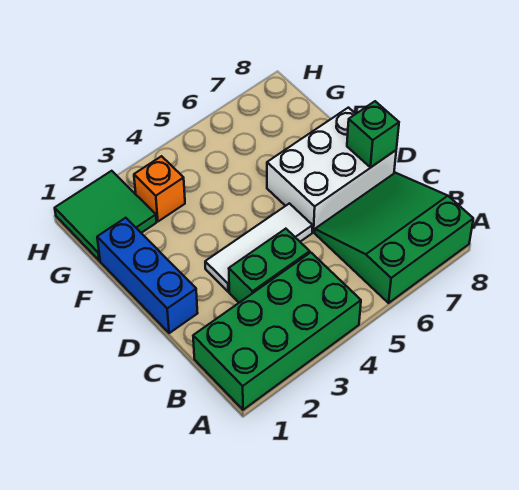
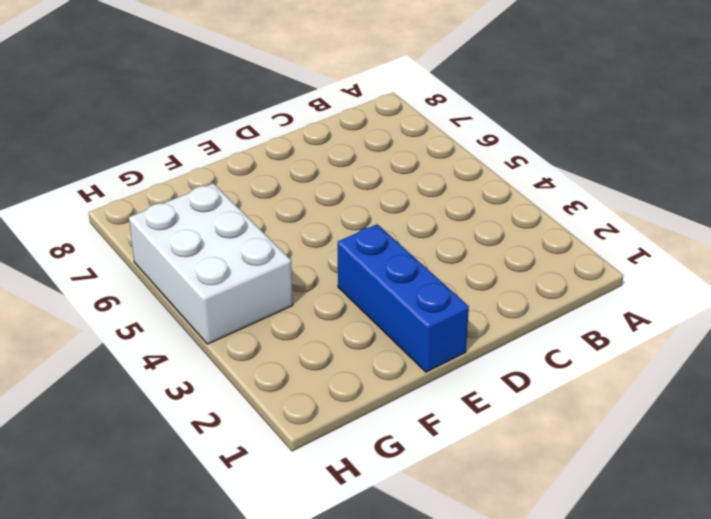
blue 1x3 brick [338,224,469,372] -> blue 1x3 brick turned to [97,218,198,333]
white 2x3 brick [129,183,293,344] -> white 2x3 brick moved to [267,108,396,232]
none -> green 2x4 brick [193,253,361,410]
none -> green 3x3 slope [315,173,473,303]

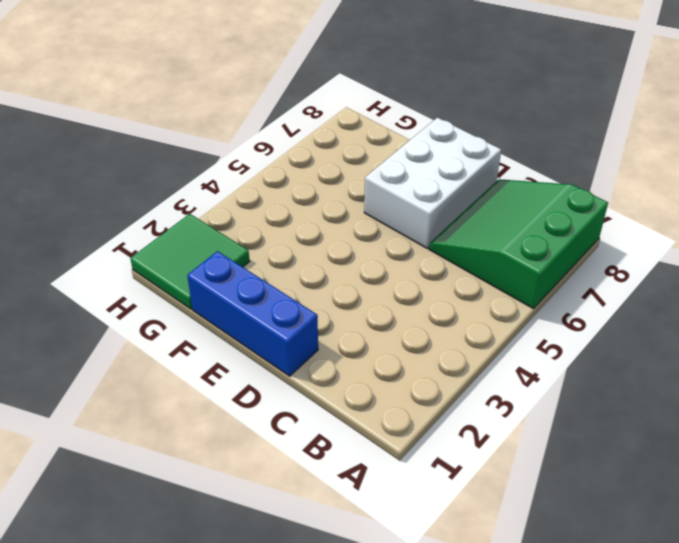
none -> green 2x4 brick [193,253,361,410]
none -> green 1x2 brick [229,229,310,303]

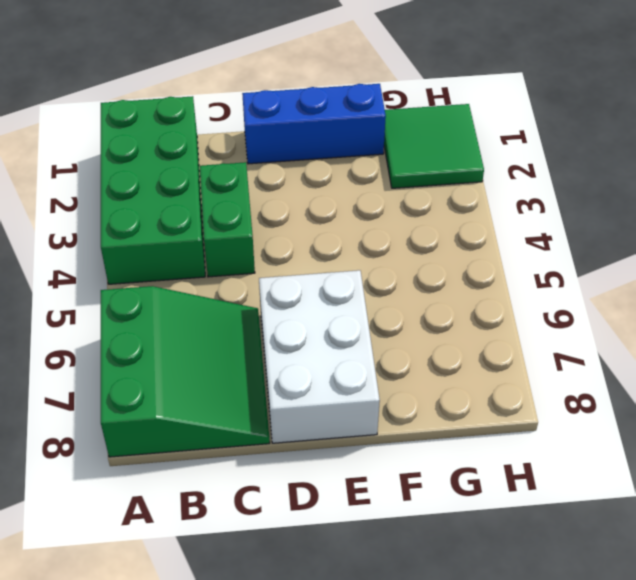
none -> white 1x3 tile [205,203,313,292]
none -> orange 1x1 brick [134,156,185,221]

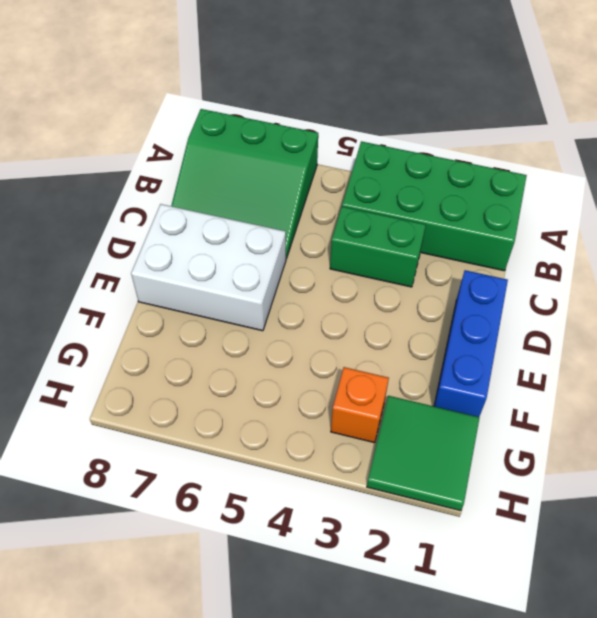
none -> white 1x3 tile [205,203,313,292]
none -> green 1x1 brick [347,101,399,167]

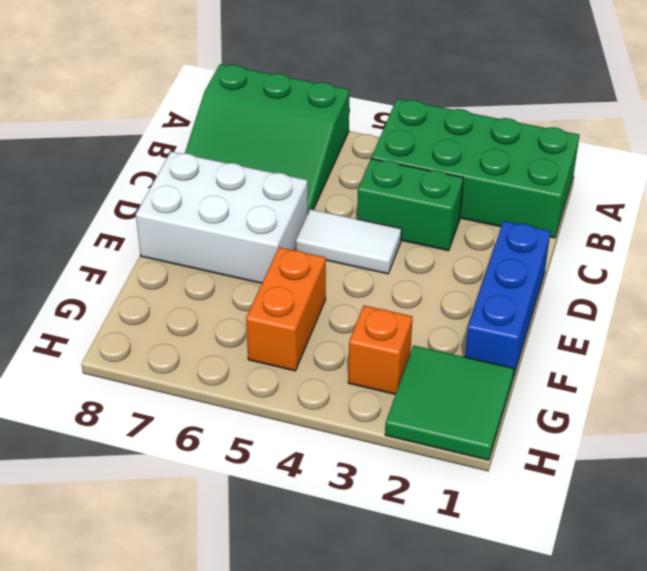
white 1x2 tile [296,209,401,274] -> white 1x3 tile [205,203,313,292]
orange 1x2 brick [246,247,326,371] -> none
none -> green 1x1 brick [347,101,399,167]

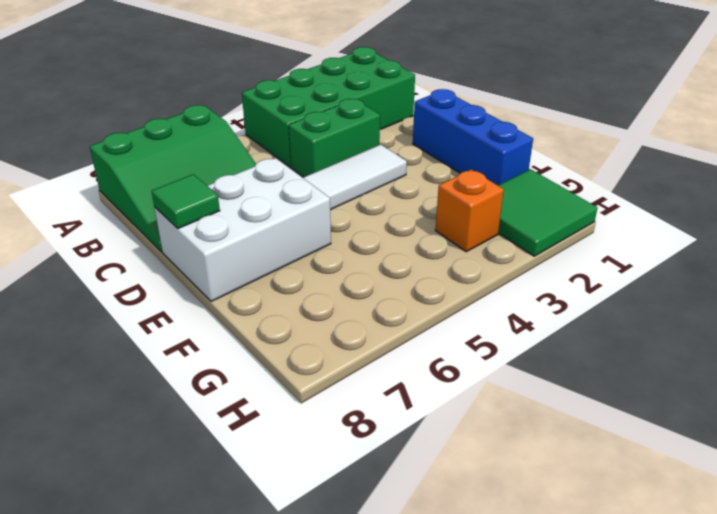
green 1x1 tile [152,174,220,229] -> green 1x1 brick [347,101,399,167]

